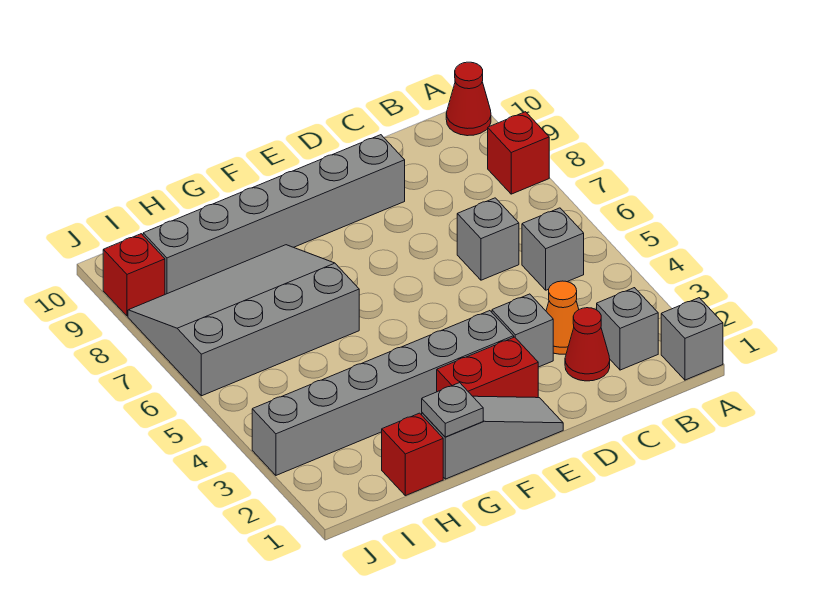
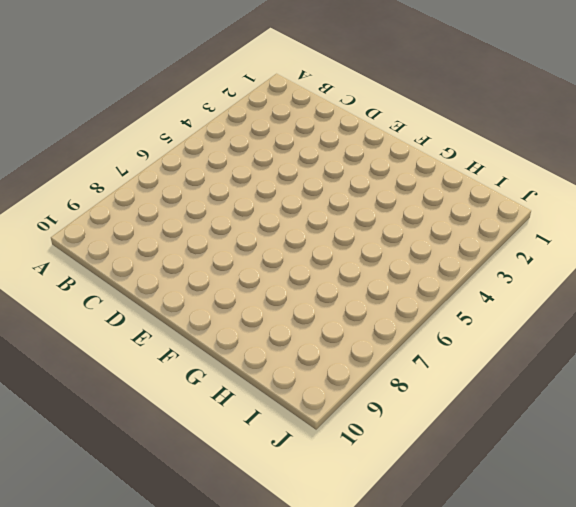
none -> grey 1x1 brick [661,298,723,380]
none -> red 1x1 brick [488,112,549,194]
none -> red 1x1 cone [446,62,491,136]

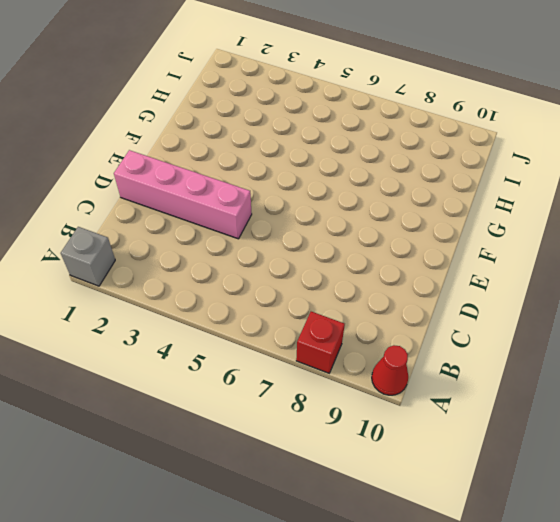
pink 1x4 brick [114,150,252,239] -> grey 1x1 brick [492,294,553,367]
none -> grey 1x1 brick [597,288,658,370]
none -> grey 1x1 brick [522,208,584,290]
none -> red 1x1 cone [565,308,610,381]

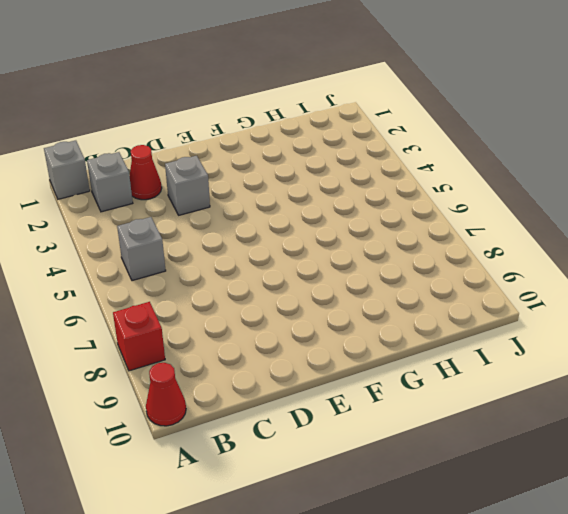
none -> orange 1x1 cone [546,281,579,354]
none -> grey 1x1 brick [457,198,519,280]
none -> grey 1x6 brick [143,135,405,294]

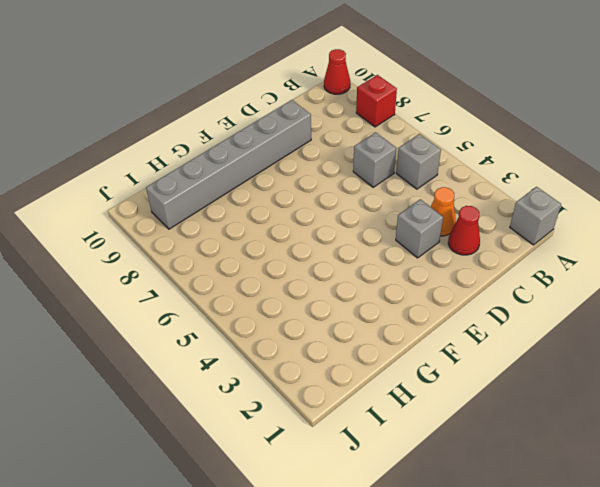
none -> grey 1x1 brick [597,288,658,370]
none -> grey 1x3 slope [422,396,563,479]
none -> red 1x2 brick [437,337,538,398]

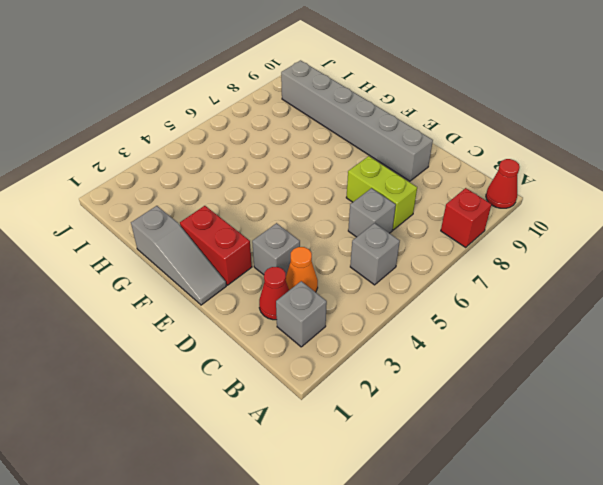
lime 1x2 brick [346,156,417,230] -> none
none -> grey 1x1 brick [661,298,723,380]
none -> grey 1x6 brick [252,311,514,475]
none -> grey 3x4 slope [128,245,359,396]

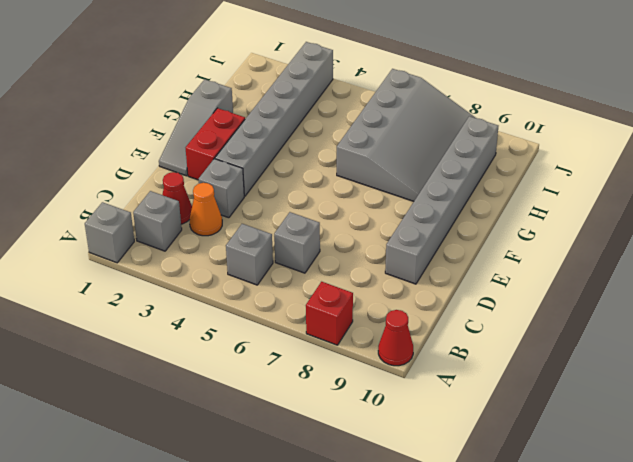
none -> red 1x1 brick [382,413,443,496]
none -> red 1x1 brick [103,234,165,316]
none -> grey 1x1 plate [422,383,483,437]

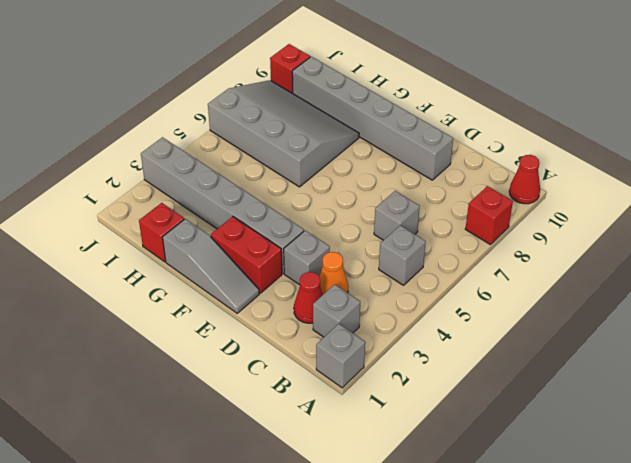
none -> grey 1x1 plate [422,383,483,437]

